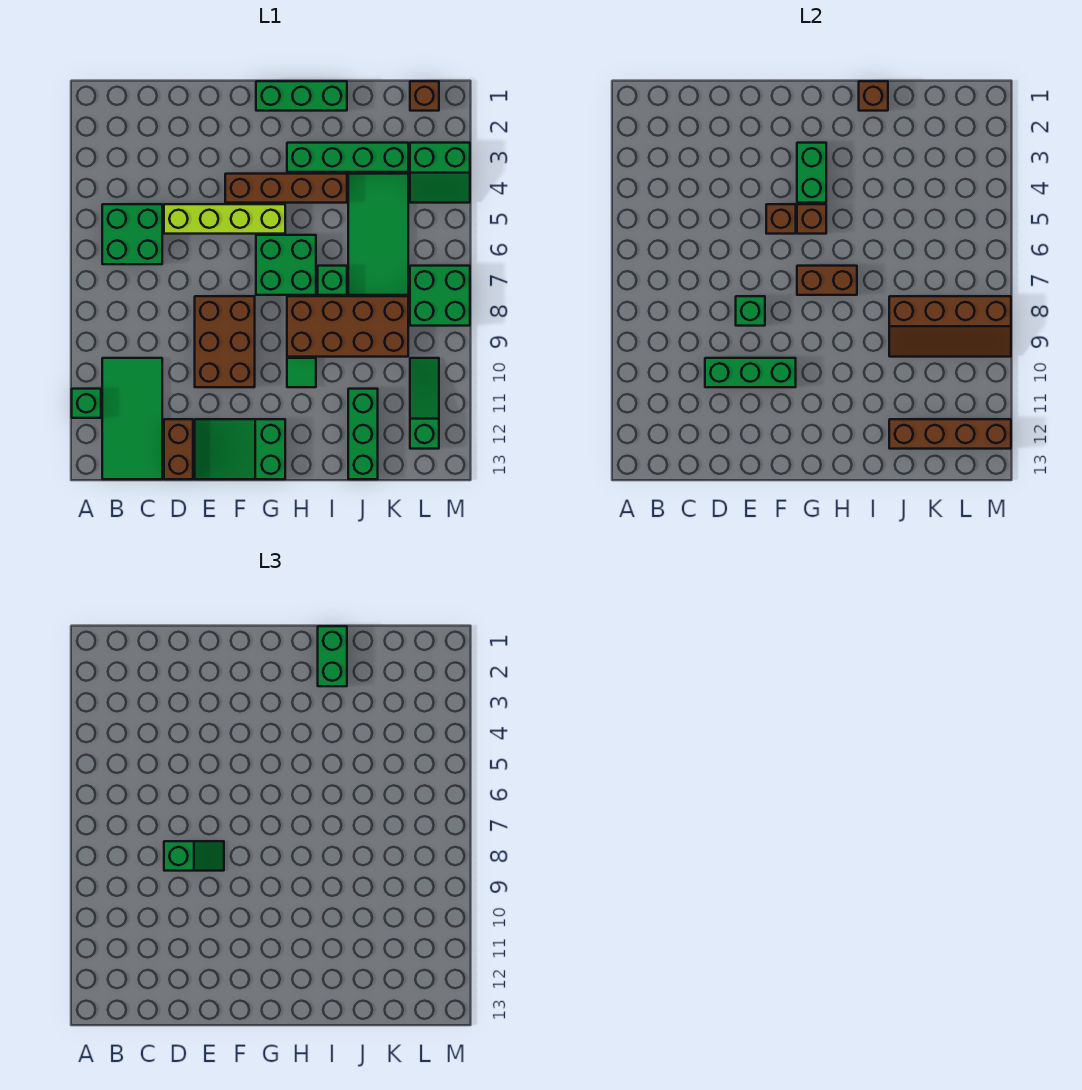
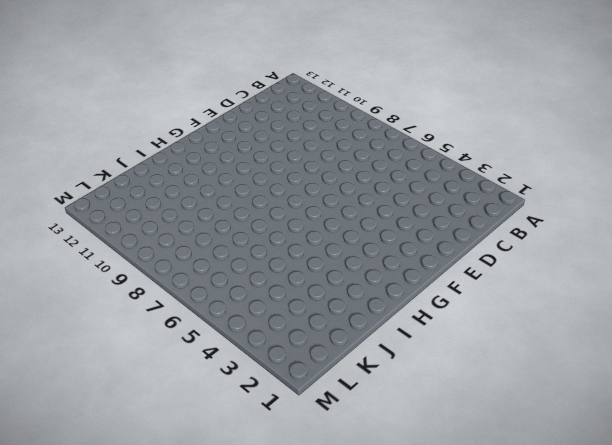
none -> green 1x1 brick [72,389,101,418]
none -> green 2x2 brick [102,204,162,264]
none -> green 2x4 tile [102,358,162,479]
none -> lime 1x4 brick [164,204,285,234]

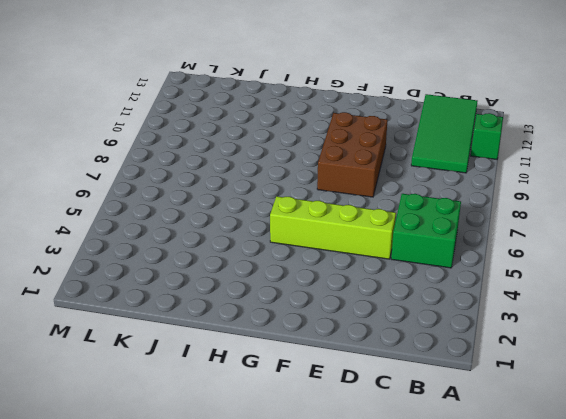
none -> brown 1x2 brick [164,419,193,479]
none -> green 2x3 slope [195,419,285,479]
none -> brown 1x4 brick [225,174,347,203]
none -> green 1x3 brick [256,81,347,111]

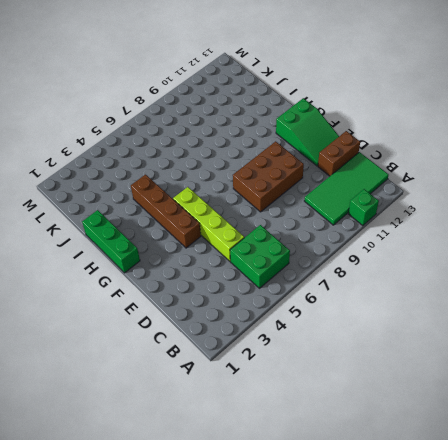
none -> green 2x2 brick [256,235,316,295]
none -> green 1x4 brick [287,143,408,172]
none -> brown 2x4 brick [287,296,408,357]
none -> green 1x1 tile [287,358,316,387]

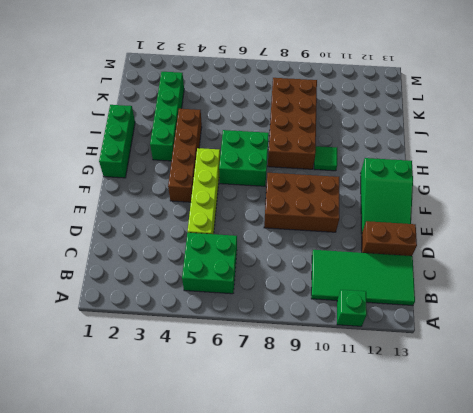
none -> green 1x1 brick [318,266,347,295]
none -> green 2x4 tile [348,174,408,295]
none -> green 1x3 brick [348,389,378,479]
none -> brown 1x1 brick [410,81,439,111]

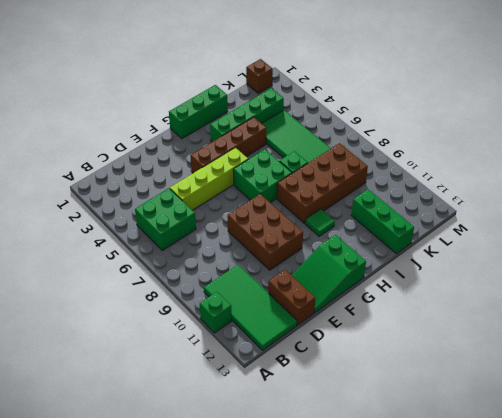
none -> green 2x2 slope [410,143,470,203]
none -> green 2x2 brick [410,266,470,326]
none -> green 1x3 slope [410,358,439,449]
none -> green 1x3 brick [705,358,796,387]

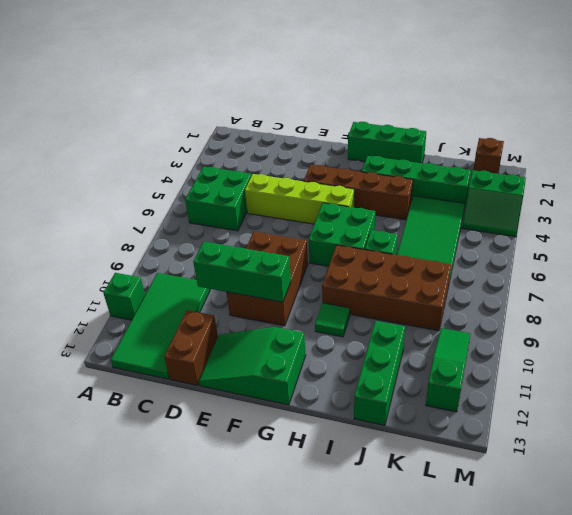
none -> green 2x2 brick [410,266,470,326]
none -> green 1x1 brick [736,296,765,326]
none -> brown 1x1 brick [766,204,796,234]
none -> green 1x2 brick [797,143,826,203]

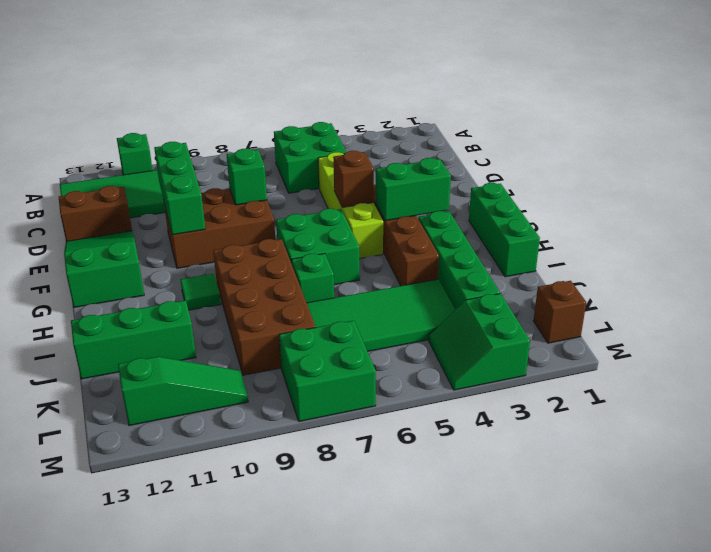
none -> brown 1x1 brick [797,204,826,234]
none -> brown 1x2 brick [797,266,857,295]
none -> brown 1x1 brick [859,81,888,111]
none -> brown 2x4 slope [889,296,1011,357]

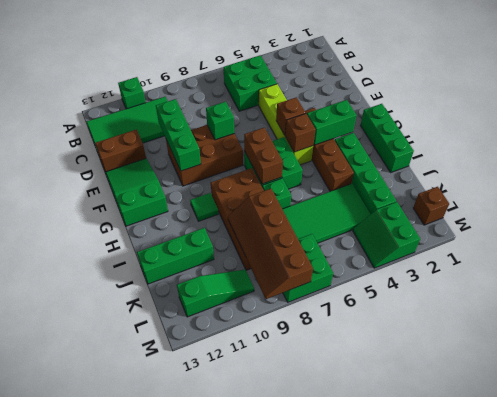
none -> brown 1x1 brick [859,81,888,111]
none -> brown 1x4 brick [889,419,1011,449]
none -> green 1x2 slope [164,841,224,871]
none -> green 1x2 brick [318,626,347,686]

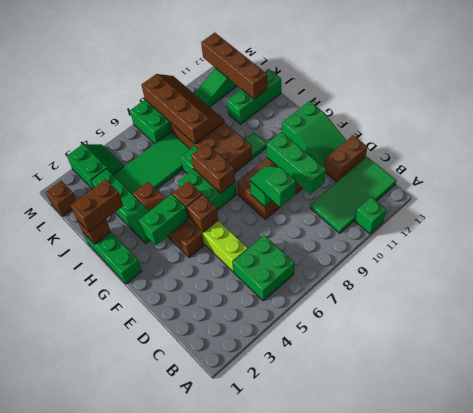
brown 1x2 brick [70,179,123,232] -> green 1x2 brick [318,626,347,686]

